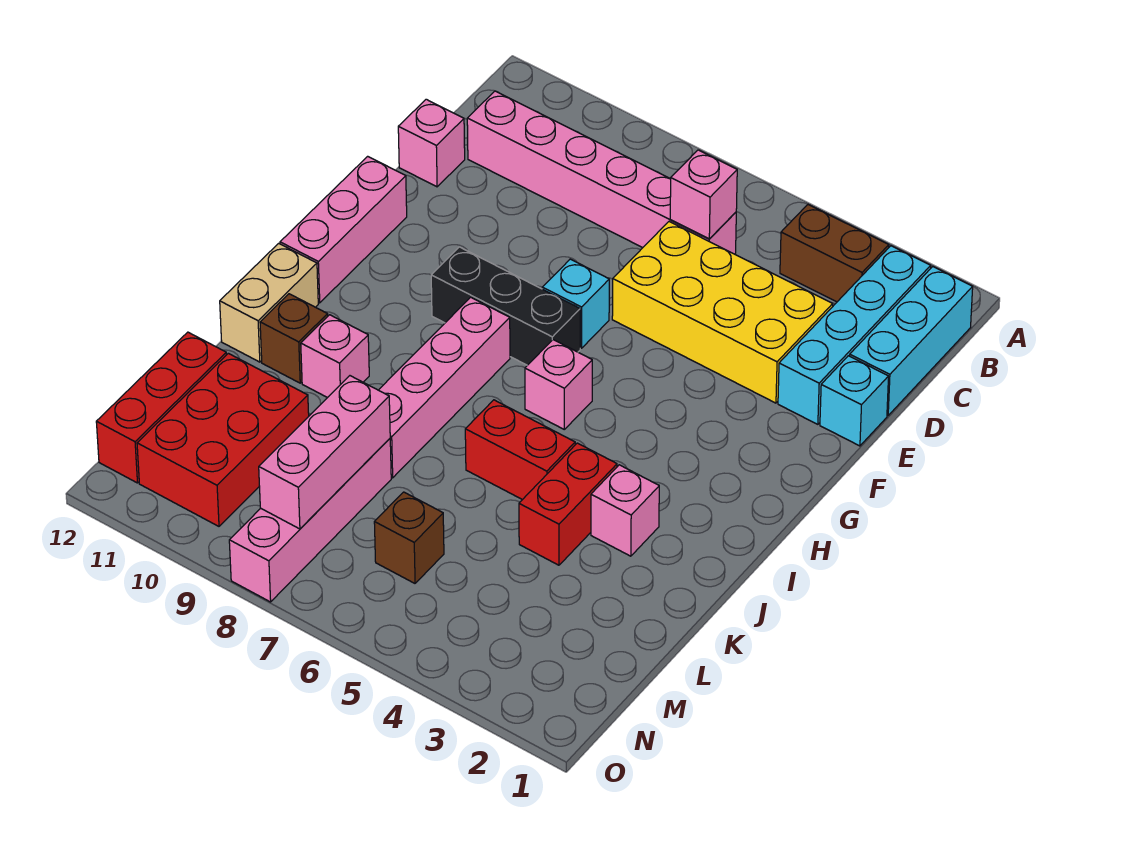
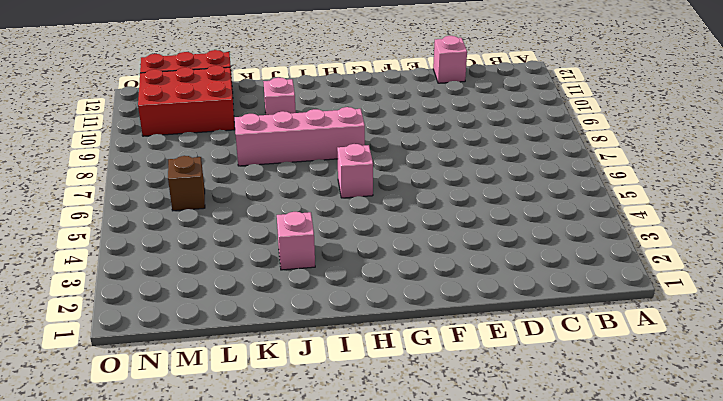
none -> cyan 1x3 brick [850,267,973,415]
none -> cyan 1x4 brick [778,246,931,424]
none -> brown 1x2 brick [780,205,889,302]

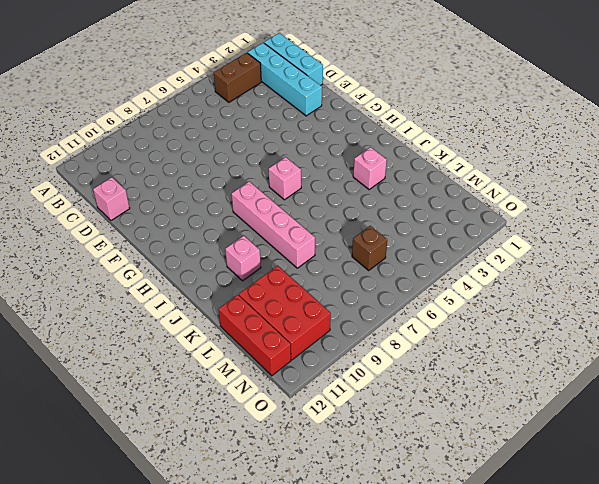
none -> pink 1x6 brick [467,91,736,254]
none -> yellow 2x4 brick [612,222,833,403]
none -> cyan 1x1 brick [820,356,889,446]

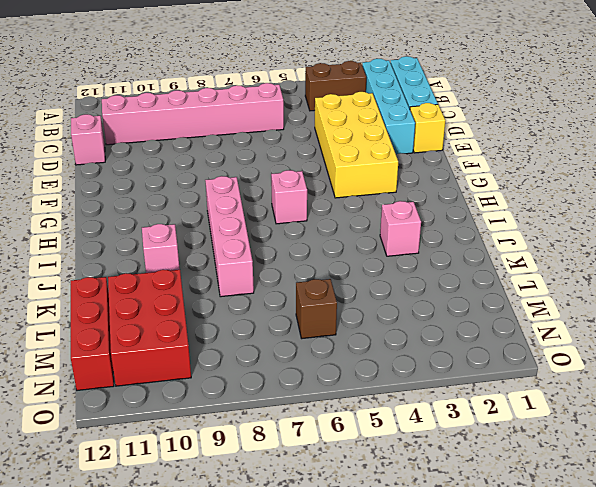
yellow 2x4 brick [315,92,398,198] -> yellow 2x4 brick turned to [612,222,833,403]
yellow 1x1 brick [410,103,445,153] -> cyan 1x1 brick [820,356,889,446]
none -> cyan 1x1 brick [542,259,609,348]
none -> pink 1x3 brick [280,156,407,303]
none -> black 1x3 brick [431,247,580,365]

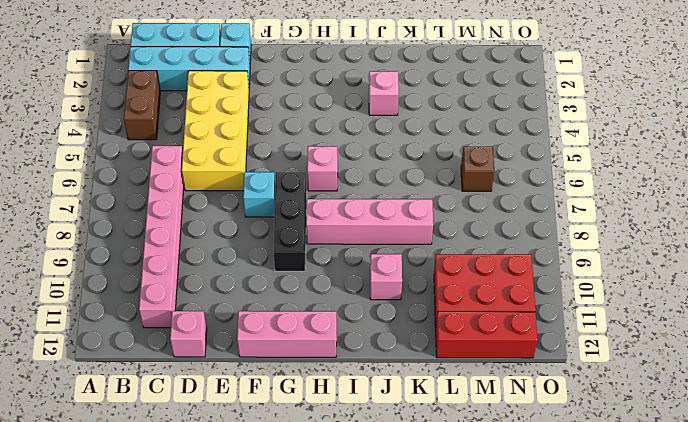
none -> tan 1x2 brick [220,243,318,362]
none -> red 1x2 brick [519,443,617,565]
none -> red 1x2 brick [465,400,575,500]

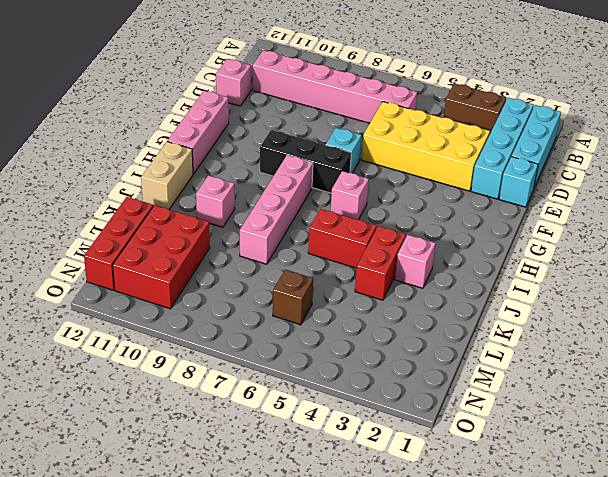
none -> brown 1x1 brick [260,294,328,383]
none -> pink 1x4 brick [229,439,391,602]
none -> pink 1x1 brick [670,150,737,239]

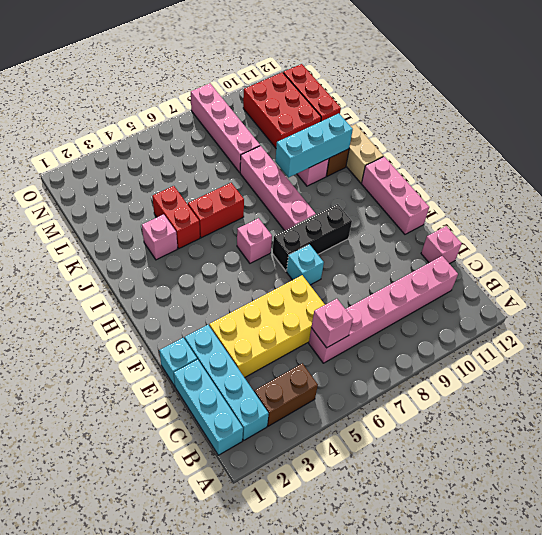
cyan 1x3 brick [275,113,353,178] -> none
none -> brown 1x1 brick [374,492,444,583]
none -> pink 1x3 brick [259,376,390,529]

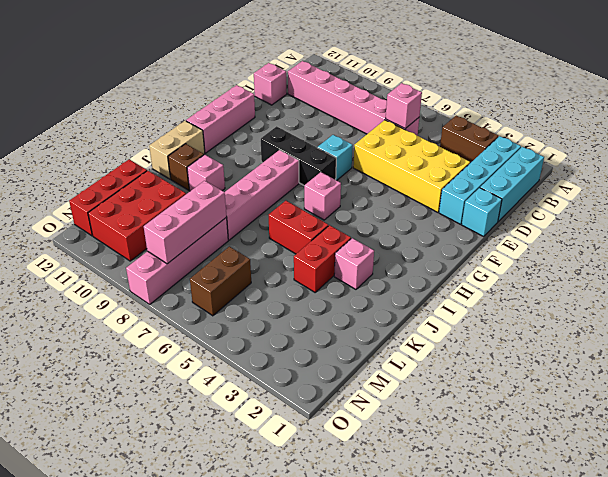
brown 1x2 brick [190,247,251,316] -> brown 1x1 brick [374,492,444,583]

